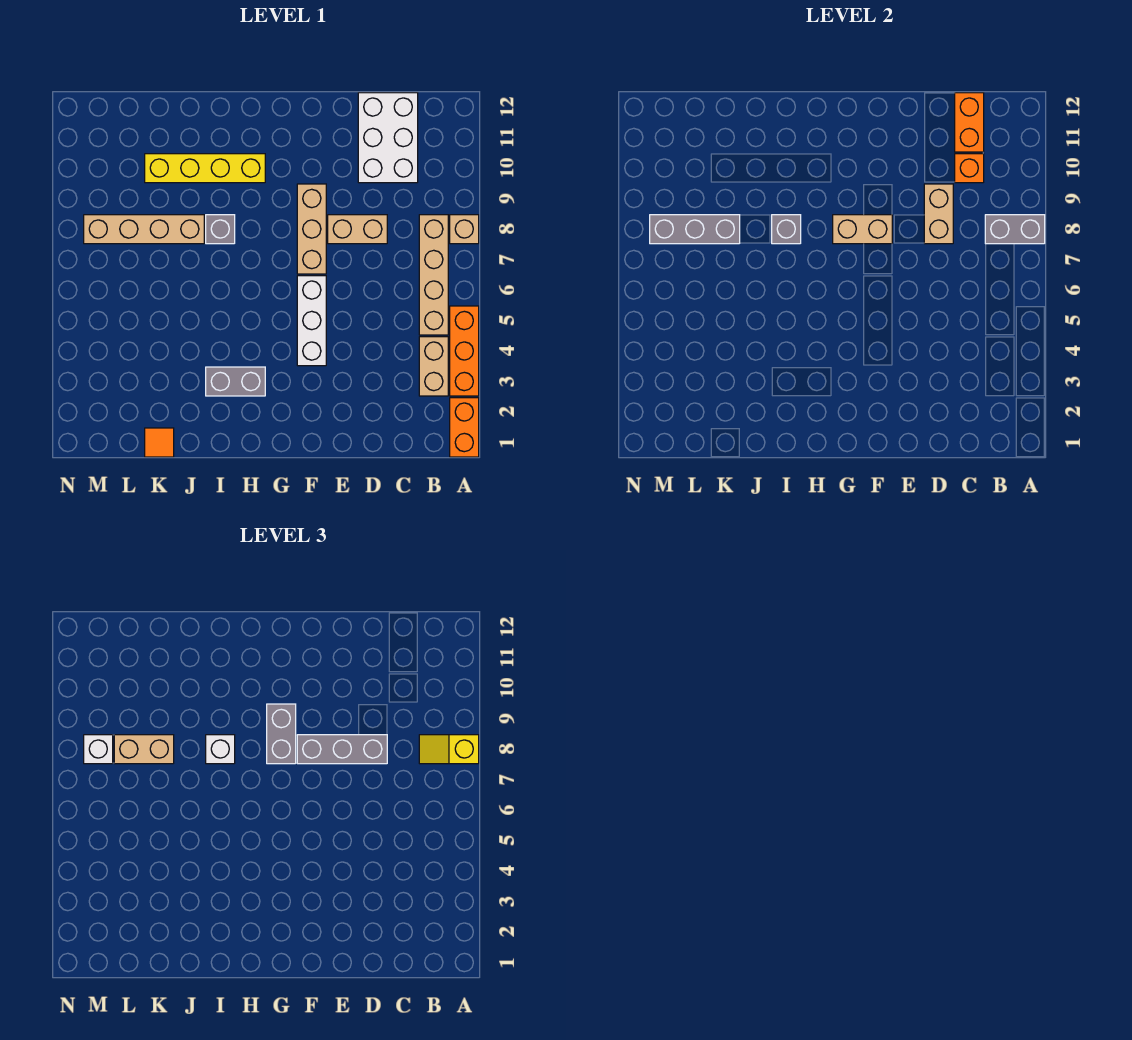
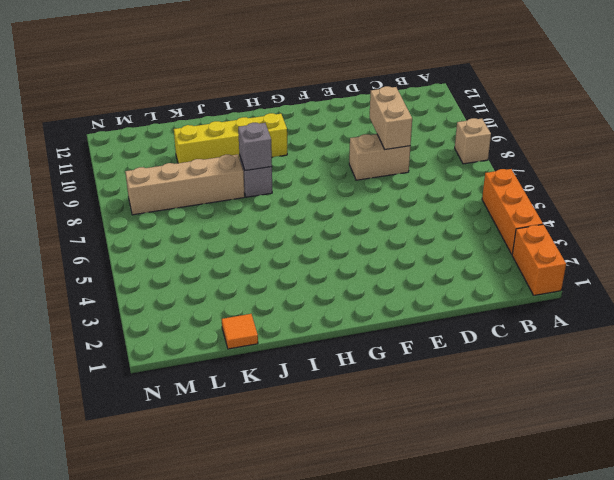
none -> tan 1x2 brick [419,337,448,396]
none -> tan 1x4 brick [419,215,448,335]
none -> white 2x3 brick [358,93,418,183]

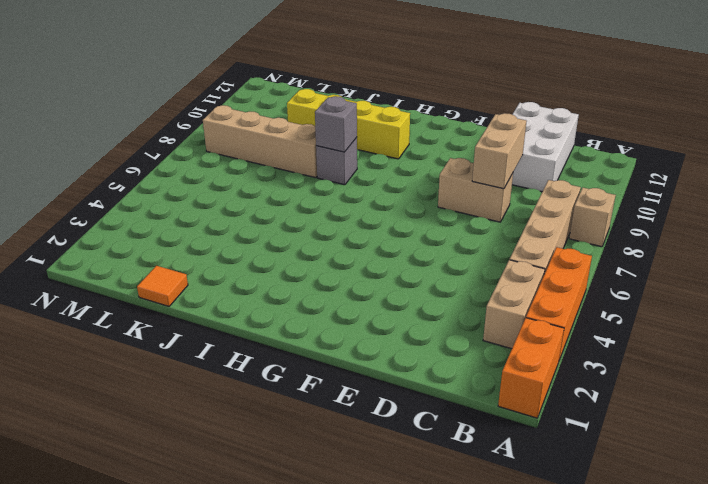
none -> white 1x3 brick [297,276,326,366]
none -> tan 1x3 brick [297,184,326,274]
none -> grey 1x2 brick [206,367,265,396]

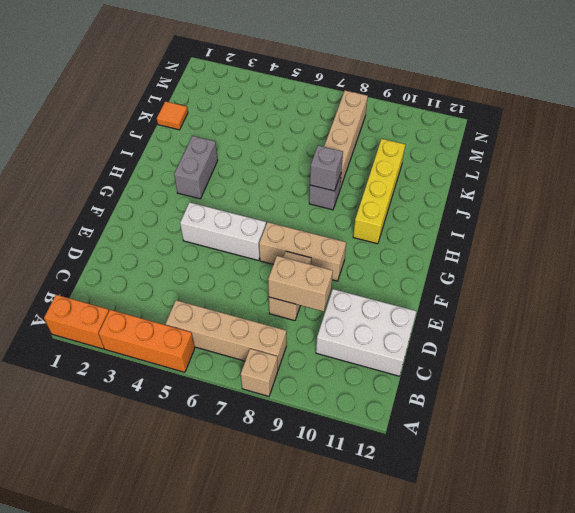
none -> tan 1x2 brick [419,337,448,396]
none -> grey 1x2 brick [985,215,1045,244]
none -> orange 1x1 brick [955,154,984,183]

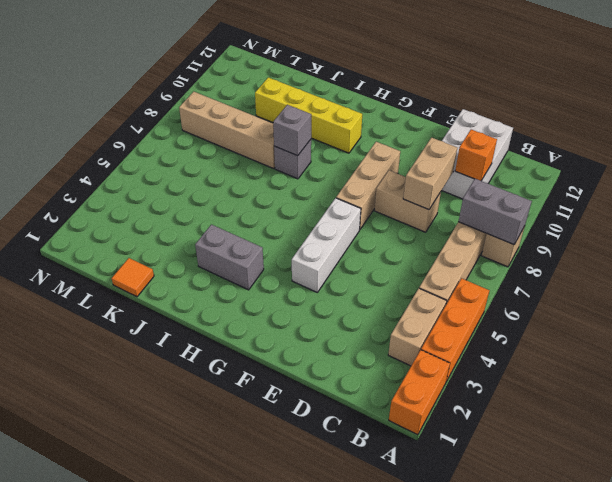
none -> orange 1x2 brick [955,93,984,152]
none -> tan 1x2 brick [833,215,892,244]
none -> grey 1x3 brick [650,215,740,244]

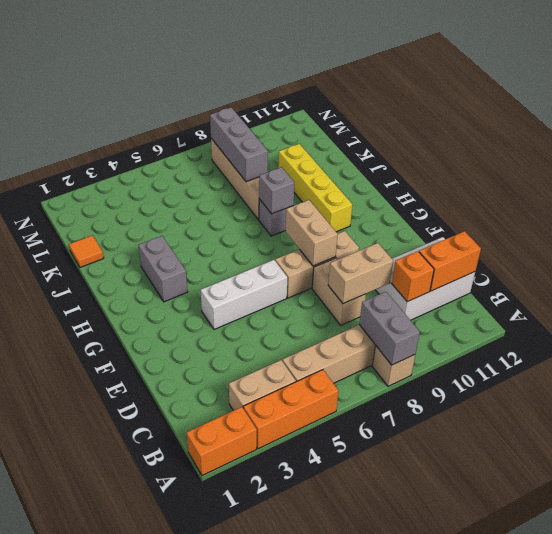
none -> yellow 1x2 slope [419,735,479,764]
none -> grey 1x3 brick [297,735,387,764]
none -> grey 1x2 brick [267,704,296,764]

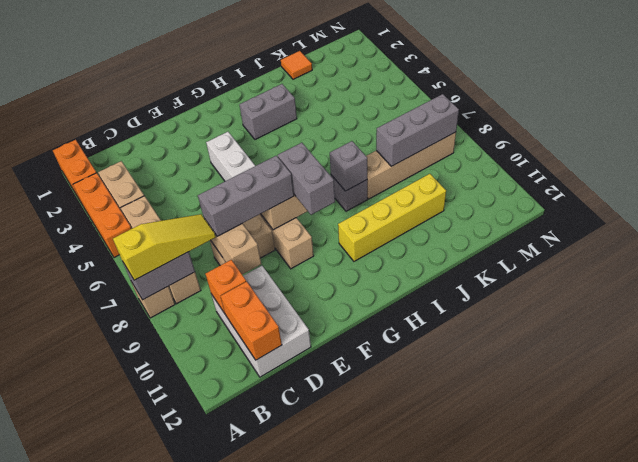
yellow 1x3 slope [113,214,216,280] -> yellow 1x2 slope [419,735,479,764]
none -> white 1x1 brick [206,735,235,764]
none -> tan 1x2 brick [114,735,174,764]
none -> white 1x1 brick [84,735,113,764]

